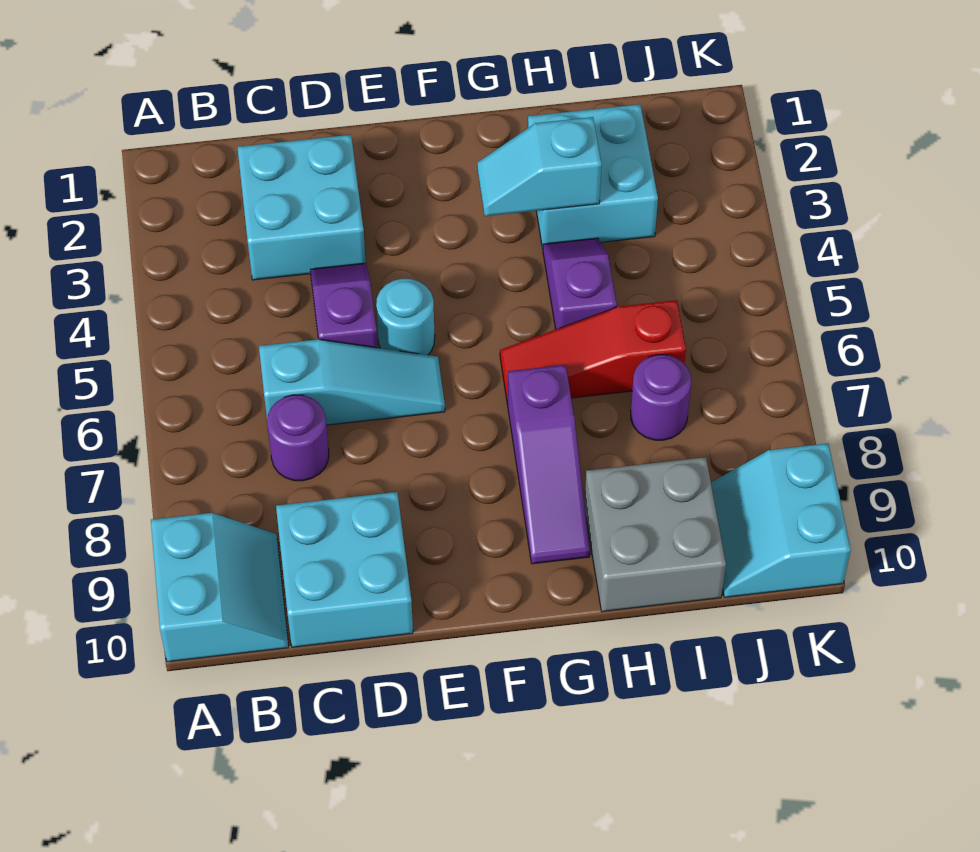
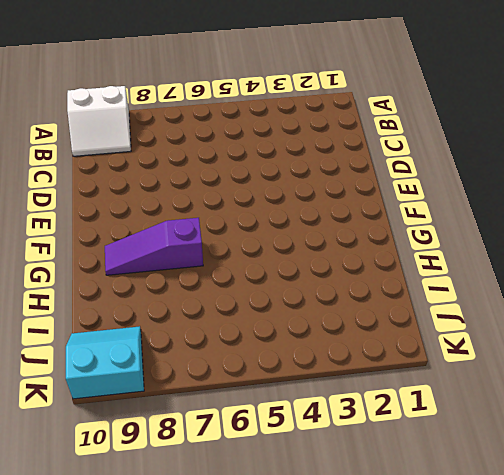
white 2x2 slope [67,86,131,156] -> cyan 2x2 slope [151,513,289,662]
none -> cyan 2x2 brick [237,135,366,280]
none -> cyan 1x3 slope [259,339,445,425]
none -> purple 1x1 round brick [267,395,329,481]

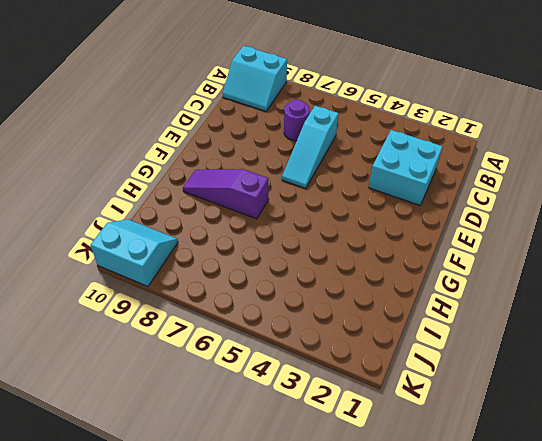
none -> cyan 2x2 brick [276,492,413,647]
none -> purple 1x2 slope [310,263,378,348]
none -> cyan 1x1 round brick [376,279,435,355]

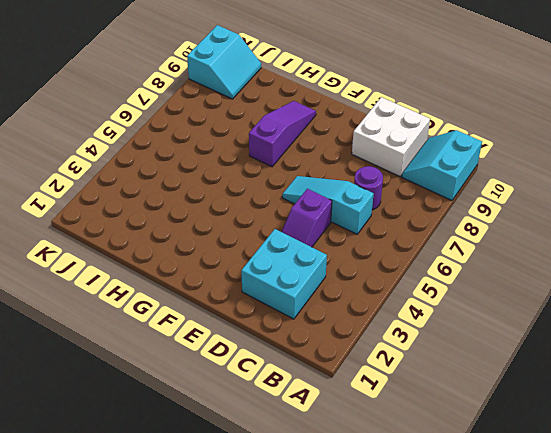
white 2x2 brick [352,97,430,177] -> cyan 2x2 brick [276,492,413,647]
none -> cyan 1x1 round brick [376,279,435,355]
none -> red 1x3 slope [500,300,686,405]
none -> cyan 2x2 brick [528,104,658,248]

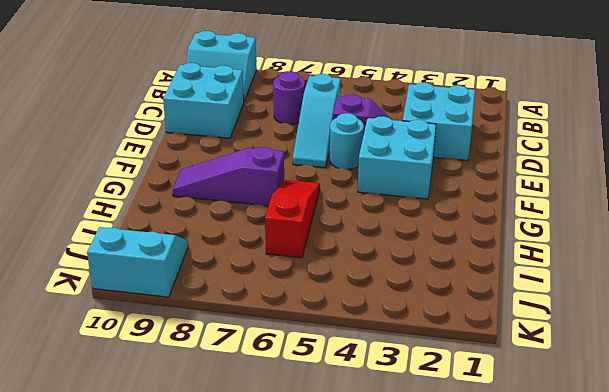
cyan 2x2 brick [358,116,436,199] -> cyan 2x2 brick moved to [528,104,658,248]
none -> purple 1x2 slope [543,238,617,329]
none -> grey 2x2 brick [584,457,726,612]
none -> purple 1x1 round brick [631,355,691,440]

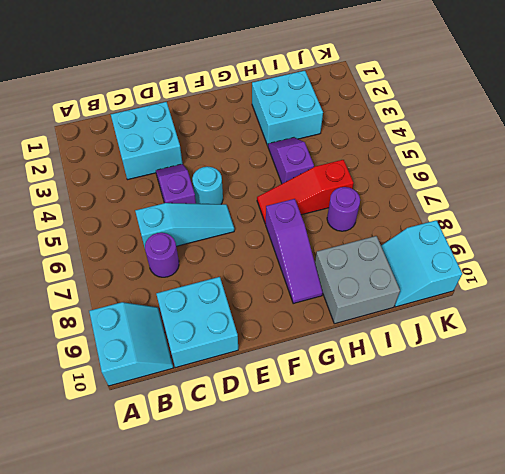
none -> cyan 1x2 slope [477,117,602,216]

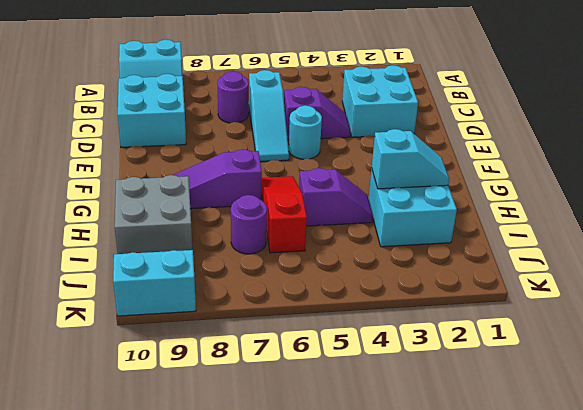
cyan 1x2 slope [372,129,449,189] -> cyan 1x2 slope turned to [477,117,602,216]

